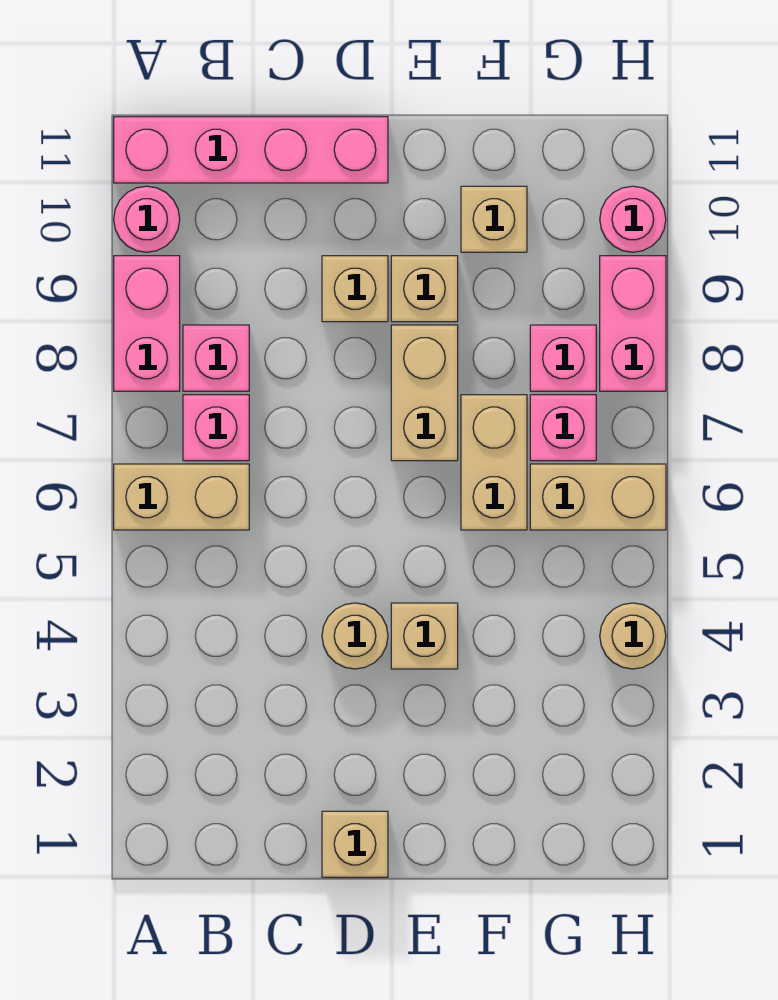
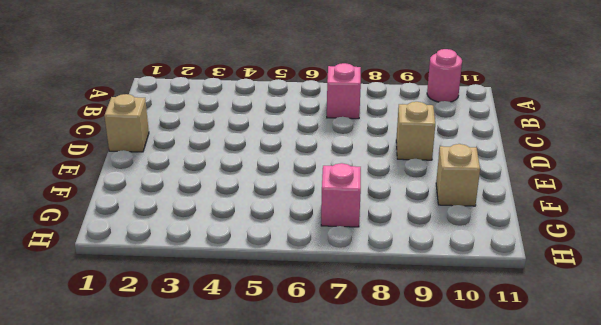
none -> tan 1x2 brick [114,464,249,530]
none -> pink 1x2 brick [114,256,180,391]
none -> pink 1x4 brick [114,117,388,183]

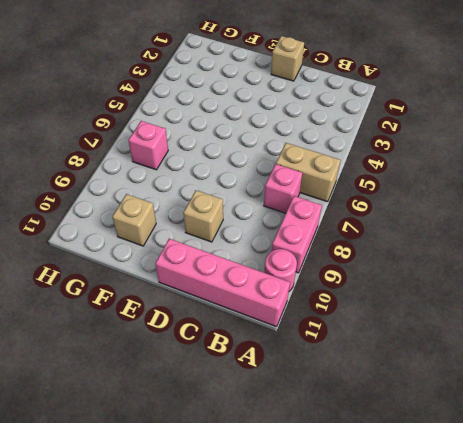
none -> pink 1x1 brick [183,325,249,391]
none -> tan 1x1 round brick [322,603,388,669]
none -> tan 1x1 brick [391,603,458,669]

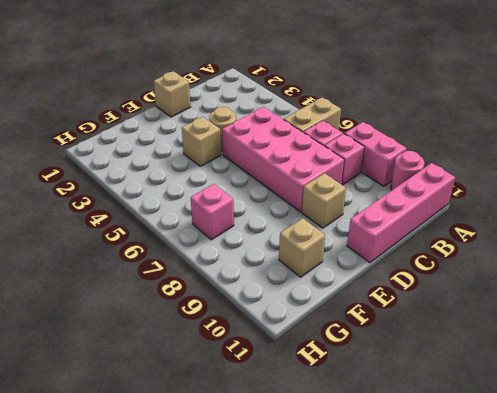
pink 2x4 brick [222,107,344,212] -> none
none -> tan 1x2 brick [391,325,458,461]
none -> tan 1x1 brick [391,256,458,322]
none -> tan 1x2 brick [461,395,527,530]

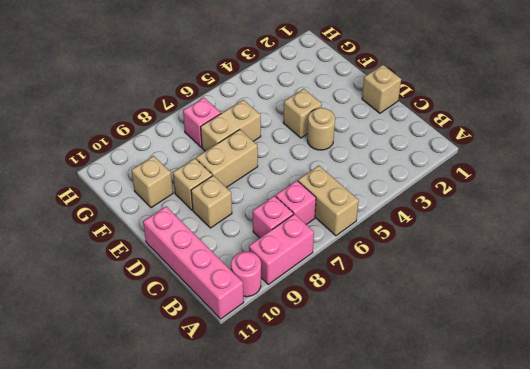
none -> tan 1x2 brick [530,464,666,530]
none -> pink 1x1 brick [530,325,596,391]
none -> tan 1x1 round brick [600,603,666,669]

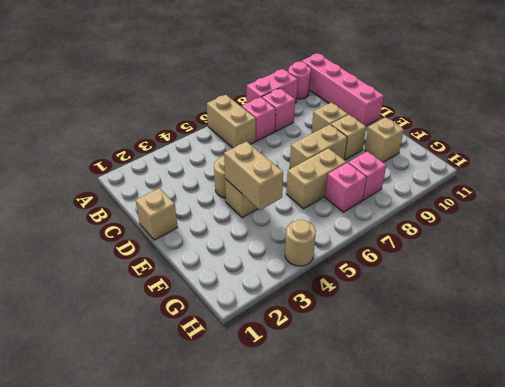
tan 1x2 brick [224,141,283,210] -> tan 1x2 brick moved to [530,464,666,530]
none -> pink 1x2 brick [600,256,666,391]
none -> pink 1x1 round brick [600,186,666,252]

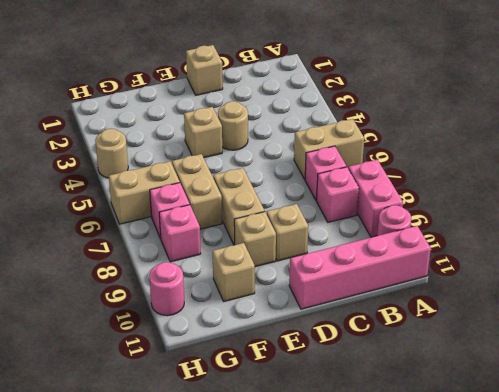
none -> pink 1x2 brick [600,256,666,391]

